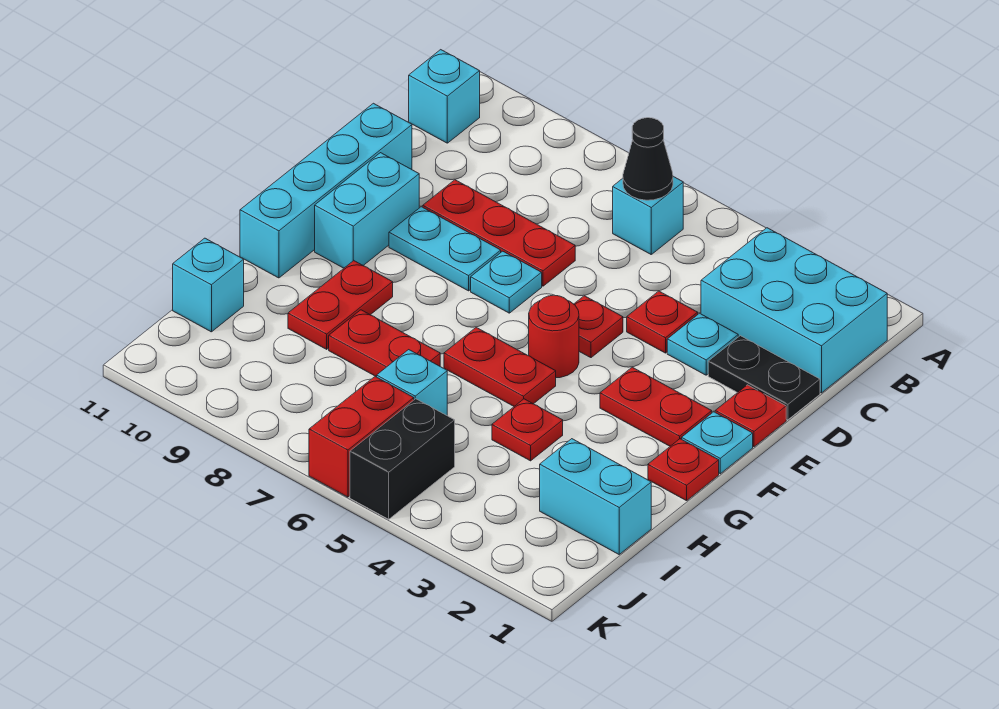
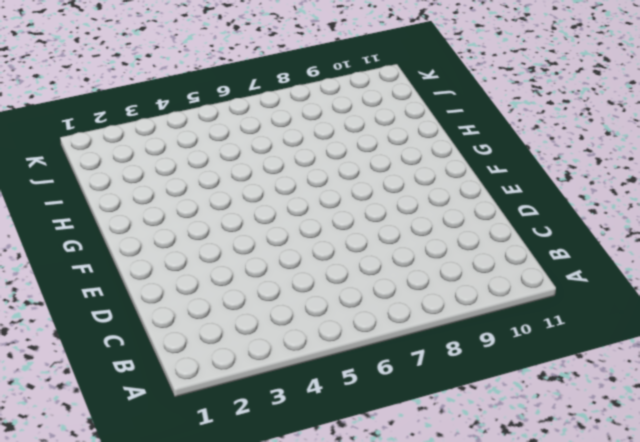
none -> cyan 2x3 brick [701,228,887,393]
none -> cyan 1x1 brick [613,177,683,254]
none -> cyan 1x1 brick [409,50,480,143]

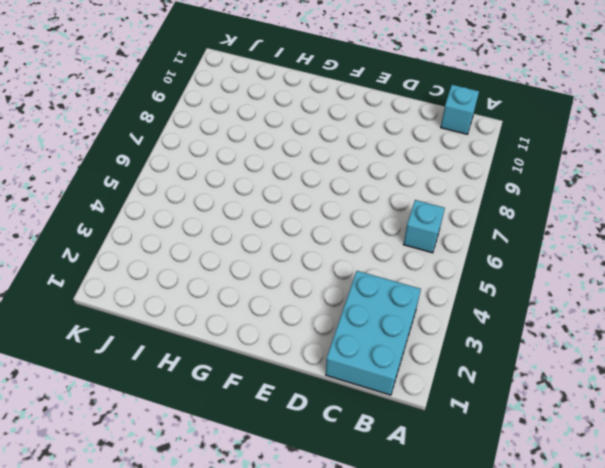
none -> black 1x2 plate [708,336,820,420]
none -> cyan 1x1 plate [667,313,738,375]
none -> red 1x1 plate [627,291,698,353]

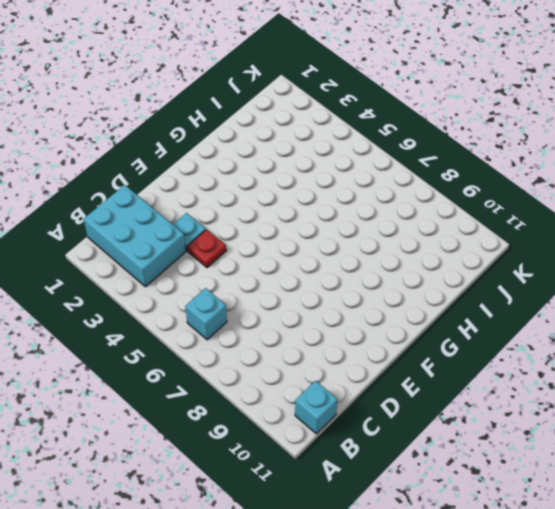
none -> black 1x2 plate [708,336,820,420]
none -> red 1x3 plate [423,180,575,286]
none -> cyan 1x4 brick [240,103,412,278]

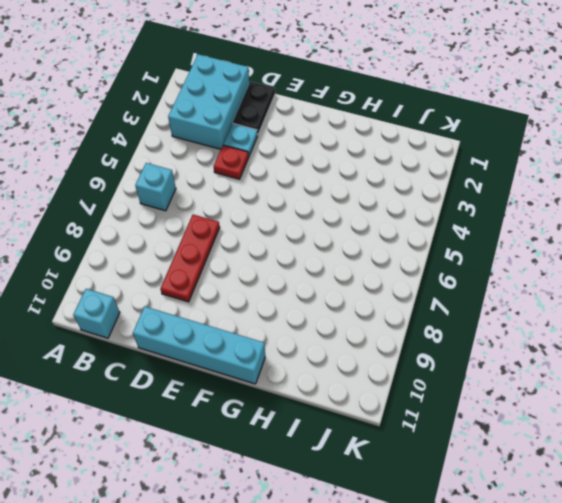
none -> red 1x1 plate [715,385,786,447]
none -> red 1x1 plate [574,296,623,358]
none -> cyan 1x1 plate [471,251,542,313]

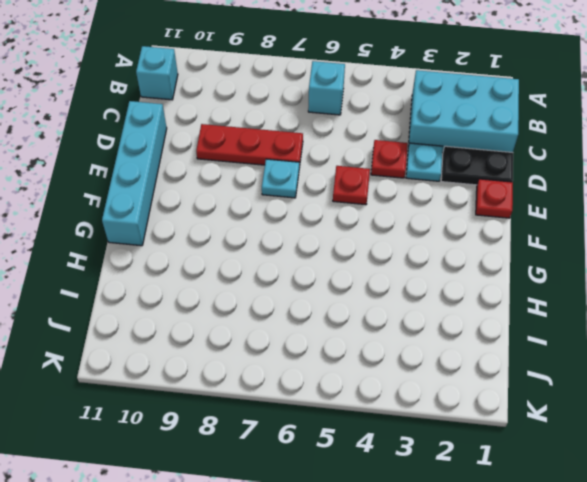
none -> cyan 1x2 plate [389,207,501,291]
none -> cyan 1x2 brick [315,153,419,268]
none -> cyan 1x1 plate [682,412,753,474]

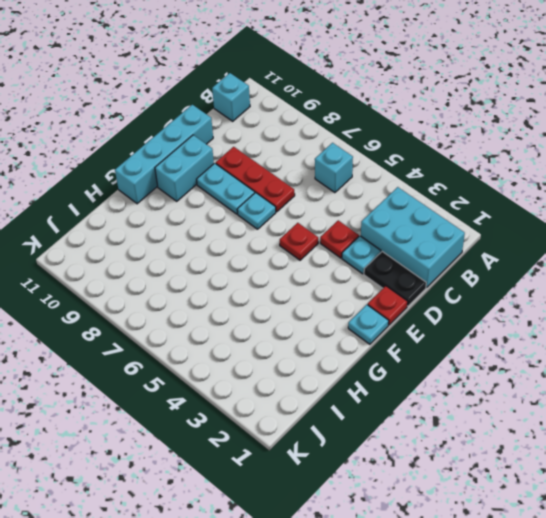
none -> red 1x2 plate [600,367,712,446]
none -> red 1x1 round brick [529,295,579,378]
none -> red 1x1 plate [648,439,719,501]

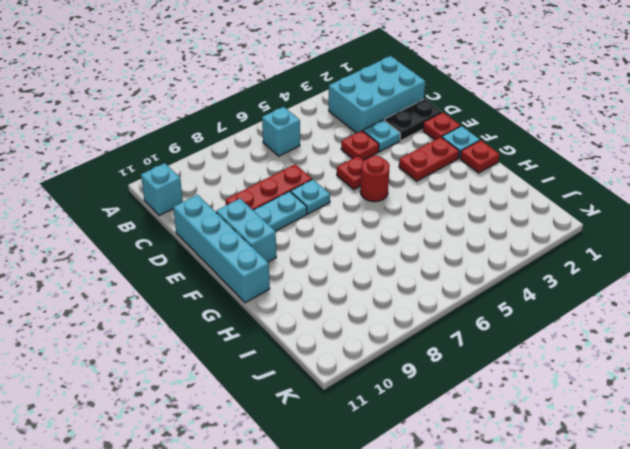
none -> red 1x2 plate [444,327,556,406]
none -> red 1x2 plate [288,261,393,349]
none -> red 1x1 plate [492,399,563,461]

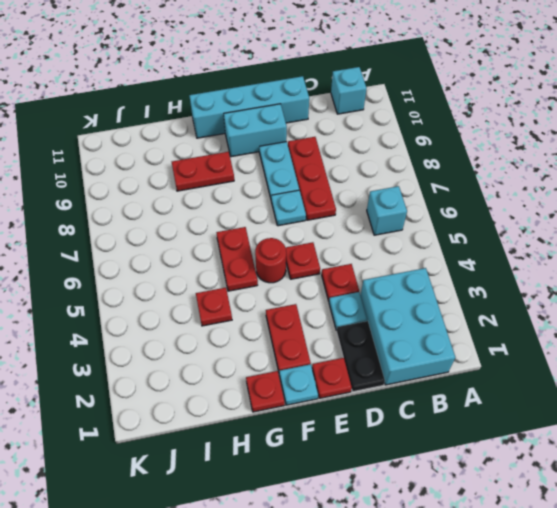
none -> red 1x2 plate [329,310,440,377]
none -> cyan 1x2 brick [540,439,651,554]
none -> cyan 1x1 brick [377,350,447,415]

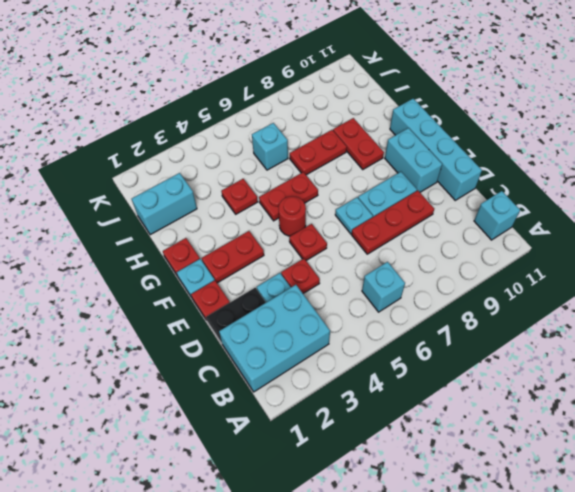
none -> cyan 1x1 brick [173,238,244,332]
none -> black 1x2 brick [350,399,455,519]
none -> red 1x2 brick [309,376,414,497]

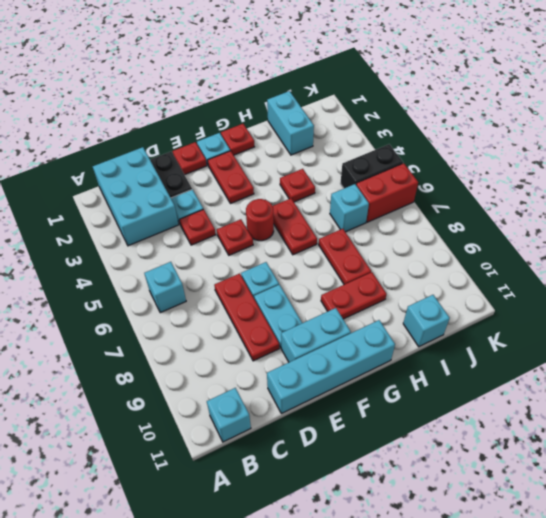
none -> black 1x1 cone [623,118,673,200]

